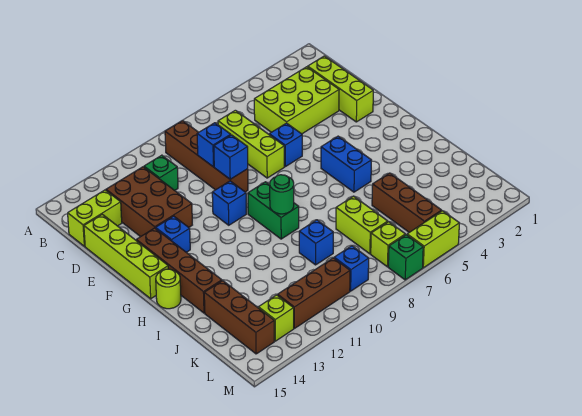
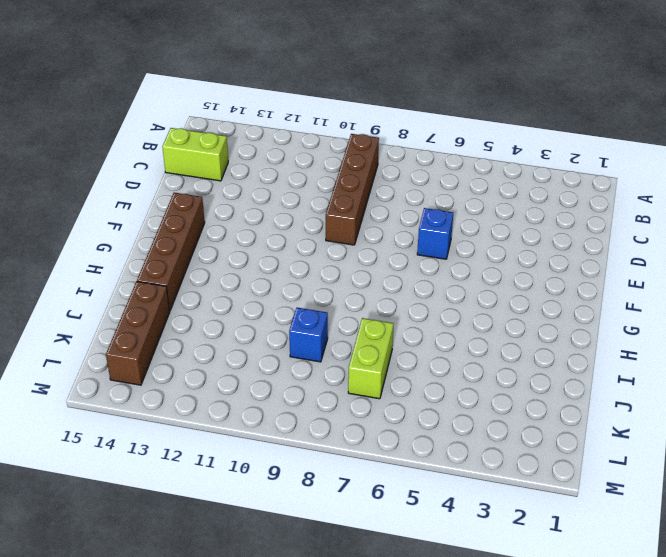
none -> lime 1x3 brick [308,56,373,122]
none -> lime 2x3 brick [254,67,339,134]
none -> lime 1x3 brick [218,110,284,178]

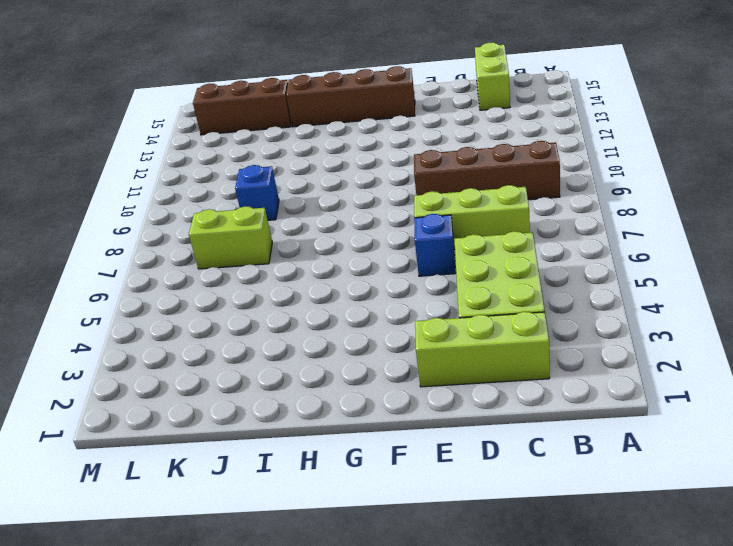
none -> green 1x1 brick [144,155,178,190]
none -> brown 2x3 brick [106,167,192,237]
none -> lime 1x4 brick [84,214,168,299]

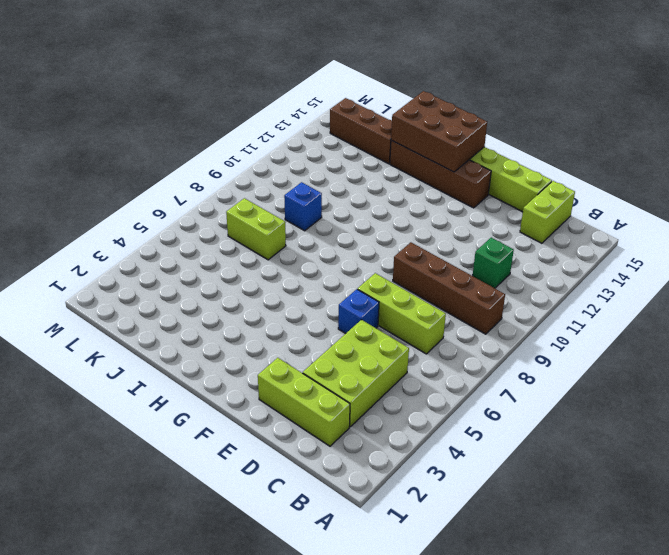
brown 2x3 brick [391,91,487,172] -> brown 2x3 brick moved to [106,167,192,237]
none -> blue 1x1 brick [212,181,246,225]
none -> blue 1x1 brick [156,216,190,252]
none -> blue 1x2 brick [321,136,372,192]

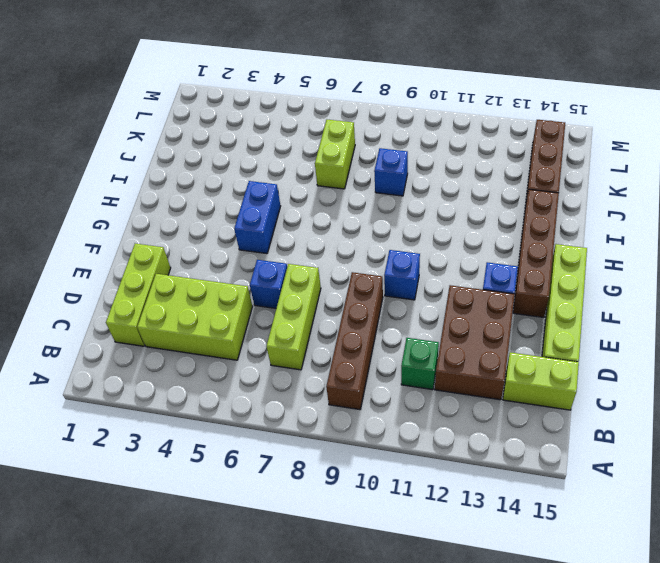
none -> green 1x2 brick [248,182,299,239]
none -> lime 1x1 round brick [156,269,181,309]
none -> brown 1x3 brick [372,173,442,232]

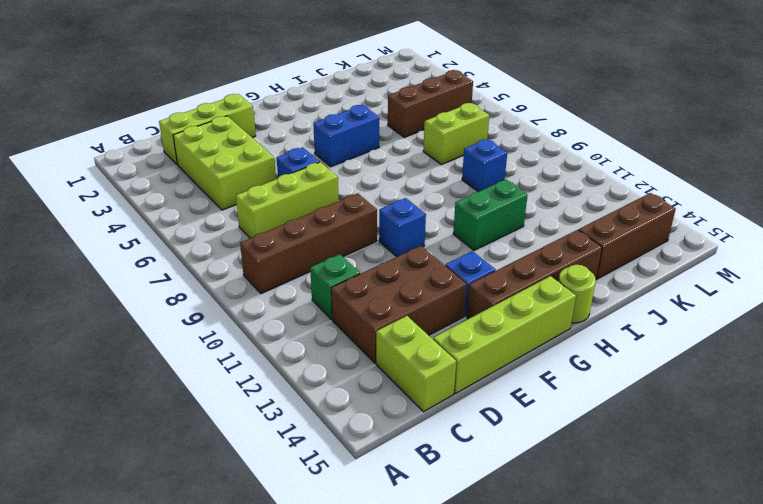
green 1x2 brick [453,179,528,250] -> green 1x2 brick moved to [248,182,299,239]
none -> lime 1x1 brick [371,222,405,267]
none -> blue 1x1 brick [334,246,369,291]
none -> brown 1x3 brick [278,258,350,328]

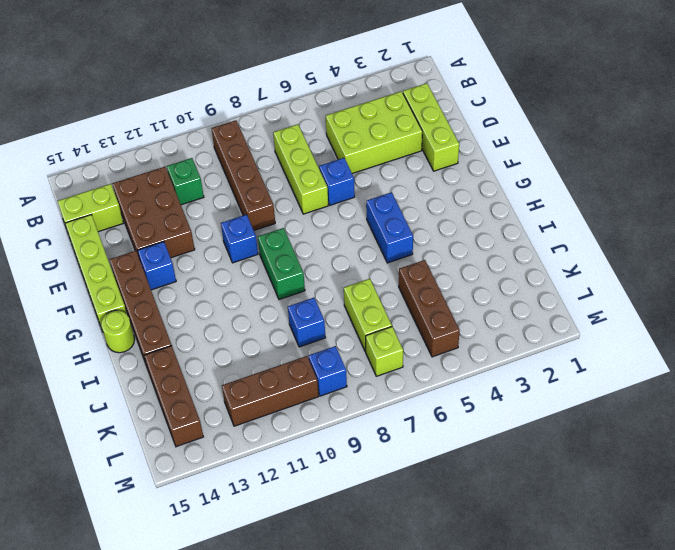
none -> lime 1x1 brick [258,295,294,341]
none -> lime 1x2 brick [407,211,459,268]
none -> green 1x1 brick [388,235,423,280]

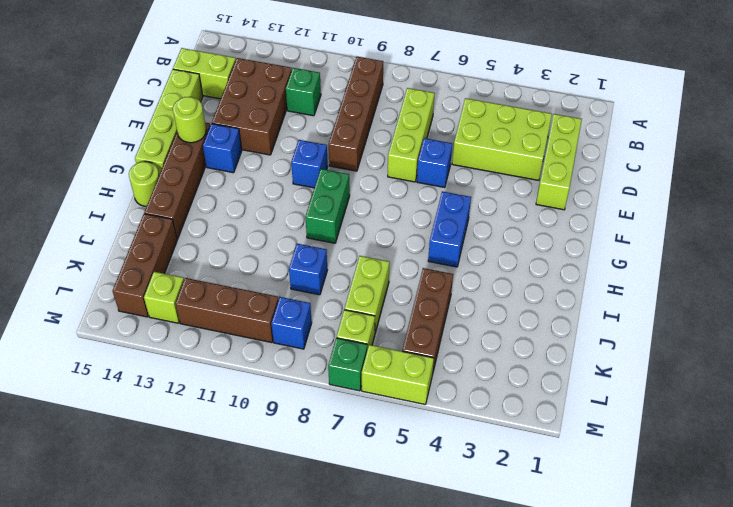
lime 1x1 round brick [173,97,206,143] -> none
none -> blue 1x1 brick [197,123,231,167]
none -> blue 1x1 brick [214,135,248,179]
none -> green 1x1 round brick [270,175,294,214]

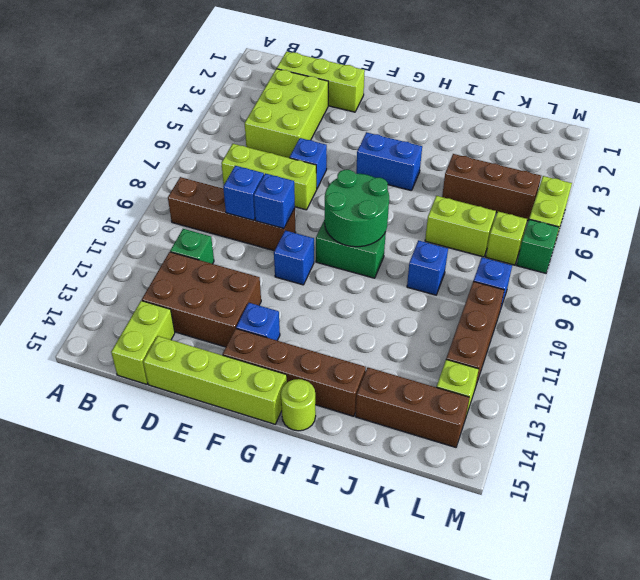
green 2x2 round brick [325,170,389,247] -> green 1x1 round brick [270,175,294,214]

